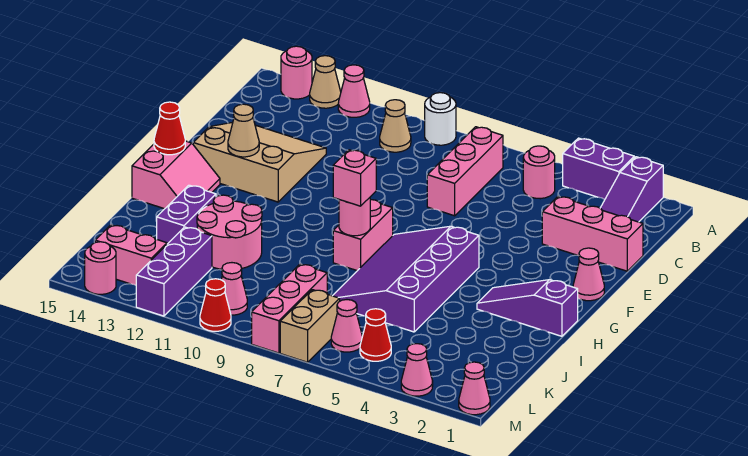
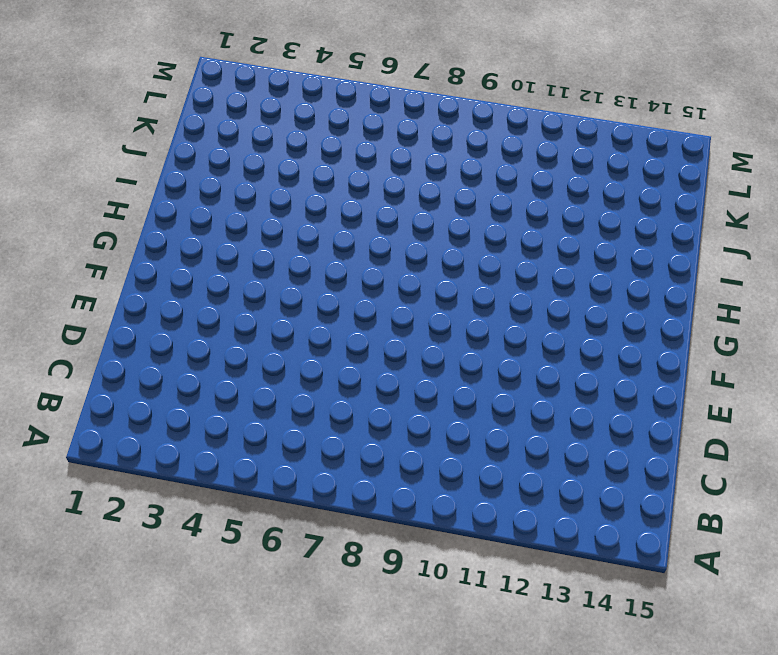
none -> purple 1x3 slope [600,157,663,222]
none -> purple 1x2 brick [563,138,634,199]
none -> white 1x1 round brick [425,93,456,145]
none -> pink 1x1 cone [338,65,370,117]

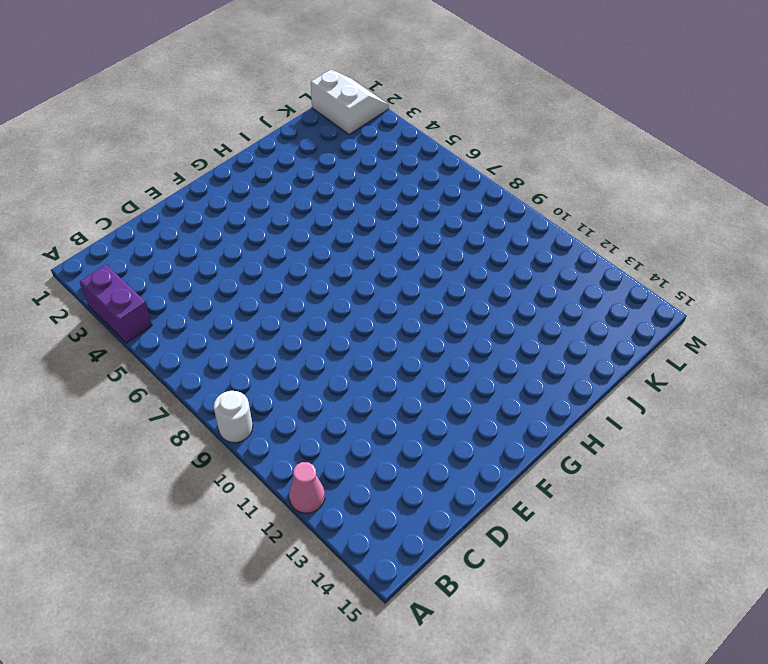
white 2x2 slope [311,70,389,135] -> pink 1x1 cone [459,362,490,415]
none -> purple 1x3 slope [600,157,663,222]
none -> tan 1x1 cone [310,56,341,108]
none -> pink 1x1 round brick [281,46,312,99]
none -> pink 1x1 round brick [523,146,555,199]

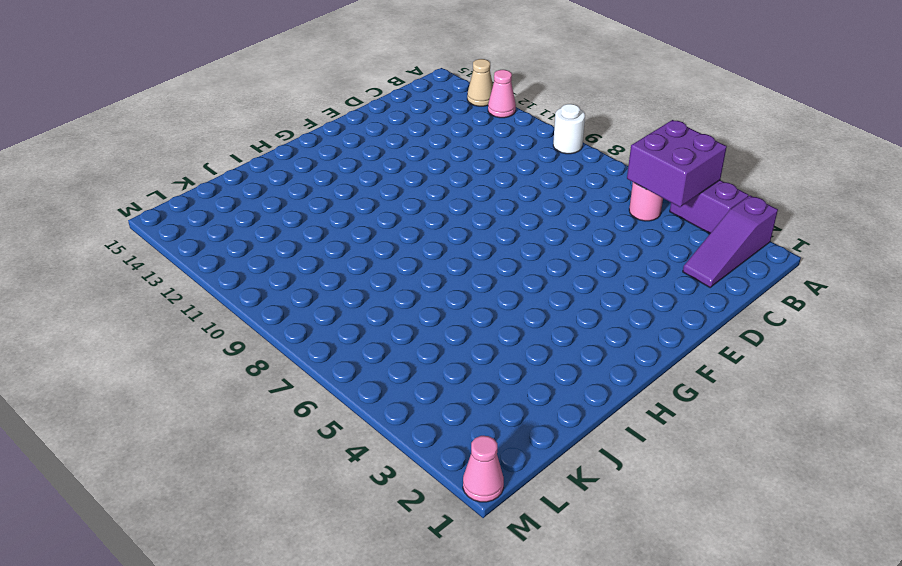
purple 2x2 brick [627,120,727,207] -> none
none -> pink 1x1 round brick [281,46,312,99]
none -> pink 1x3 brick [427,127,503,216]
none -> tan 1x1 cone [380,100,411,152]
none -> pink 1x3 brick [542,196,643,271]

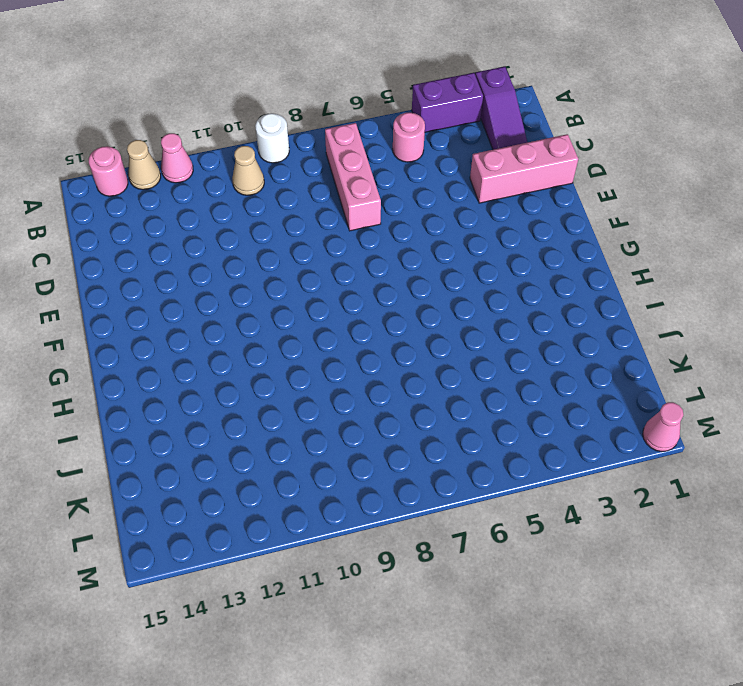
none -> tan 3x3 slope [193,123,326,202]
none -> pink 1x1 cone [573,248,604,301]
none -> purple 3x4 slope [333,226,479,332]
none -> pink 1x2 brick [333,200,393,271]

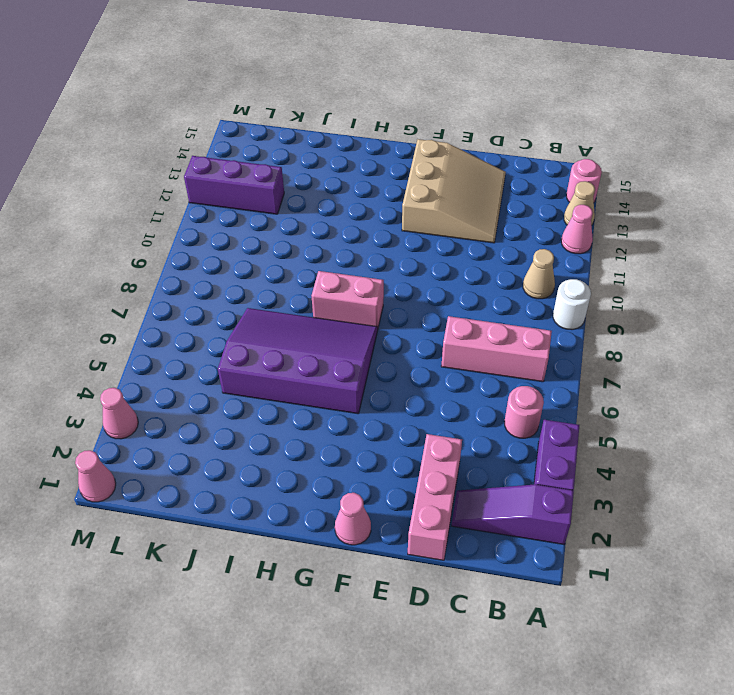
none -> pink 2x2 slope [132,141,220,209]
none -> purple 1x3 slope [477,280,578,336]
none -> pink 2x2 round brick [197,195,262,269]
none -> purple 1x2 brick [157,185,216,244]

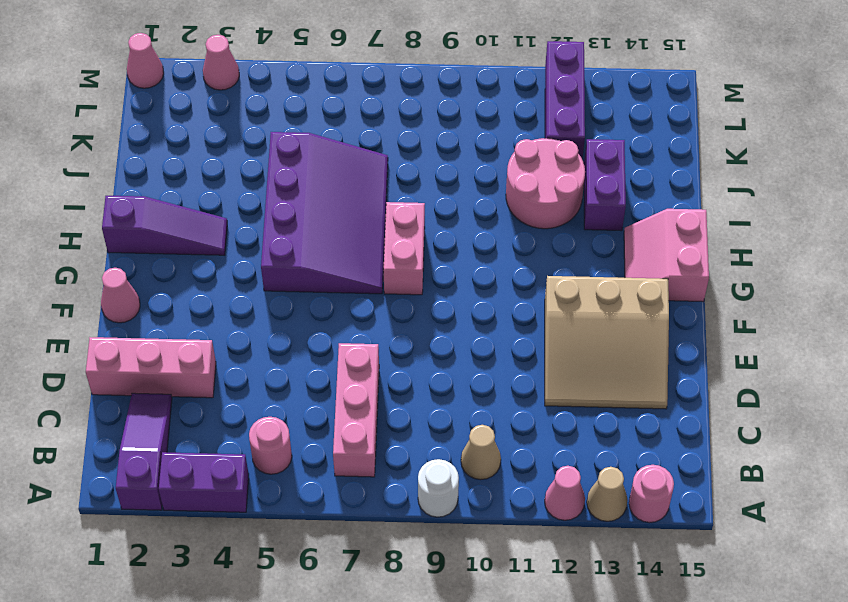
none -> pink 1x3 brick [252,264,327,353]
none -> red 1x1 cone [360,309,391,361]
none -> pink 1x1 cone [331,300,362,352]
none -> tan 1x2 brick [280,290,340,362]

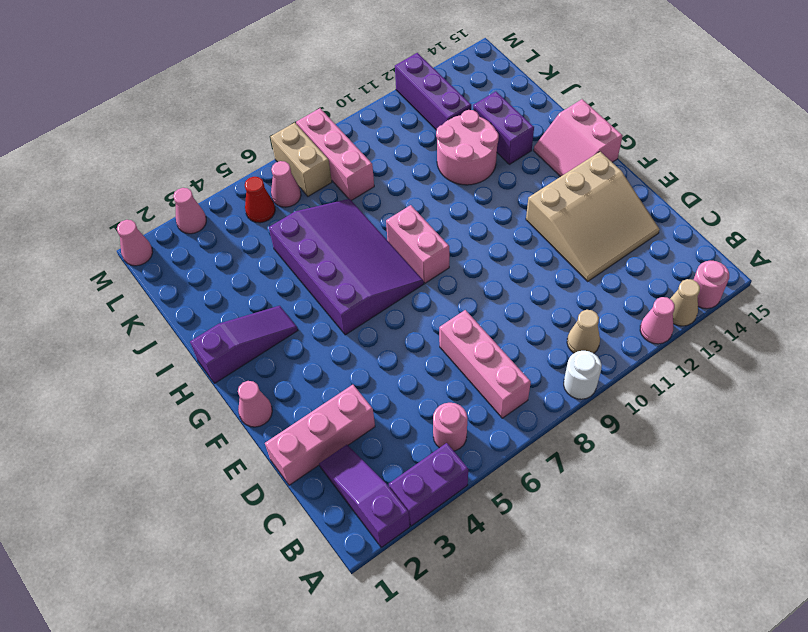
none -> pink 1x1 cone [221,263,247,315]
none -> pink 1x2 brick [95,225,167,285]
none -> red 1x1 cone [200,279,231,331]
none -> pink 1x1 round brick [85,242,116,294]

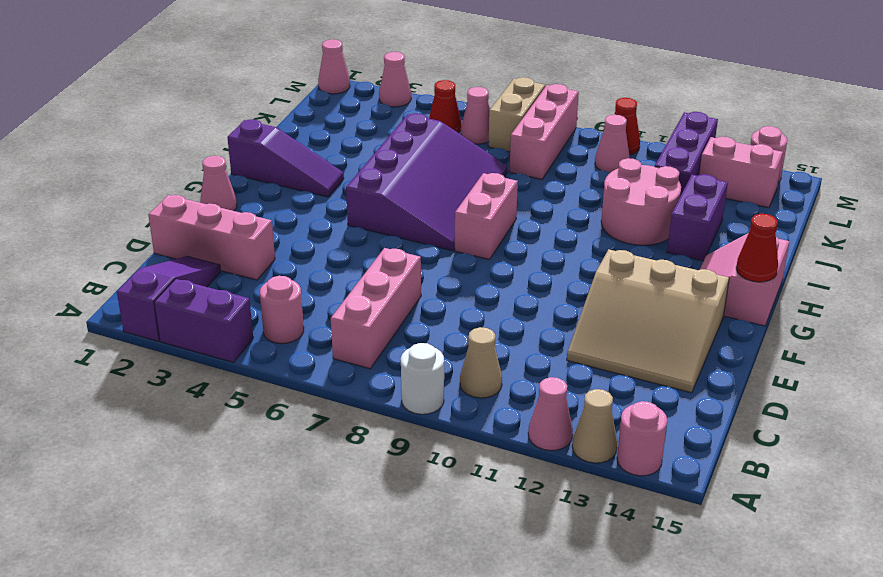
none -> tan 1x1 cone [228,104,259,157]
none -> pink 1x1 round brick [339,198,370,236]
none -> pink 1x1 brick [333,150,376,206]

